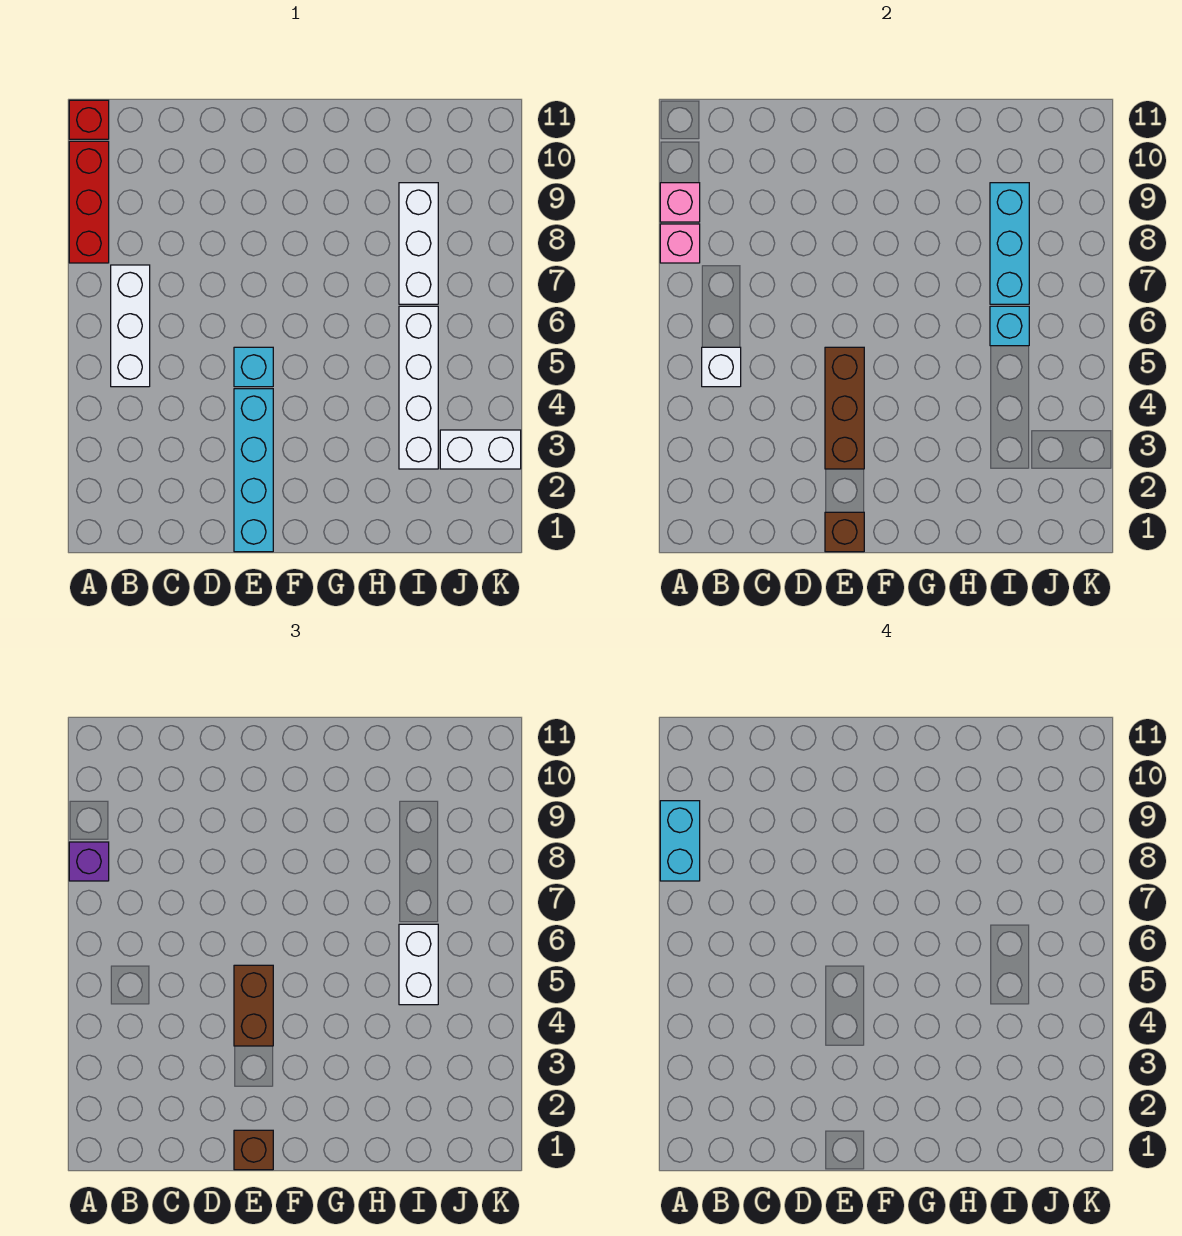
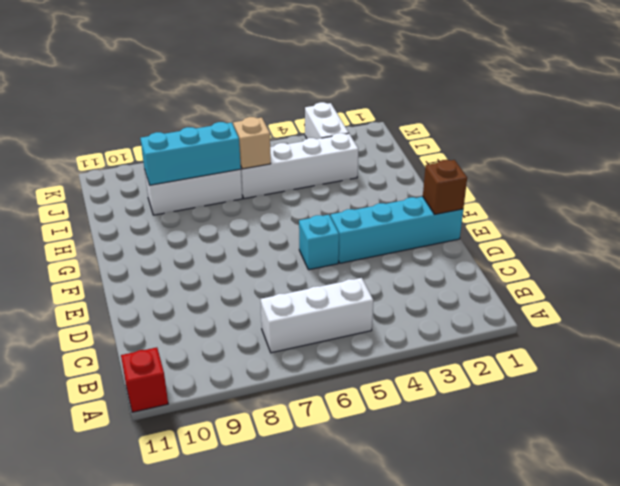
tan 1x1 brick [233,117,271,169] -> cyan 1x1 brick [990,306,1029,346]
none -> red 1x3 brick [69,141,109,263]
none -> pink 1x1 brick [660,224,700,263]
none -> pink 1x1 brick [660,183,700,222]

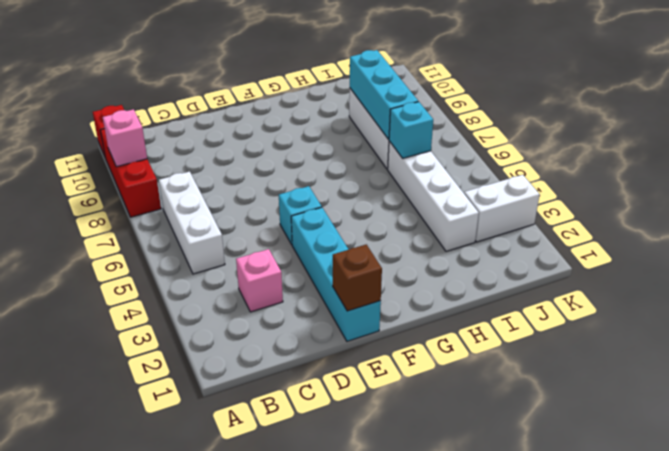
pink 1x1 brick [236,249,283,312] -> pink 1x1 brick moved to [660,224,700,263]
none -> white 1x1 brick [702,347,741,387]
none -> brown 1x3 brick [825,347,864,469]
none -> purple 1x1 brick [69,842,109,881]

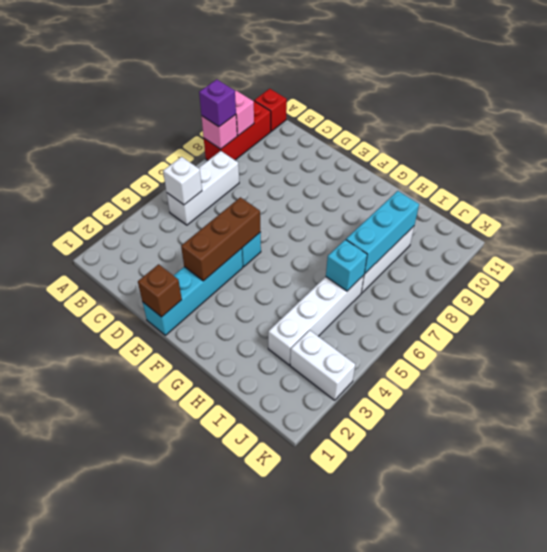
none -> brown 1x1 brick [234,1130,273,1170]
none -> brown 1x2 brick [234,965,273,1046]
none -> white 1x2 brick [399,924,438,1005]

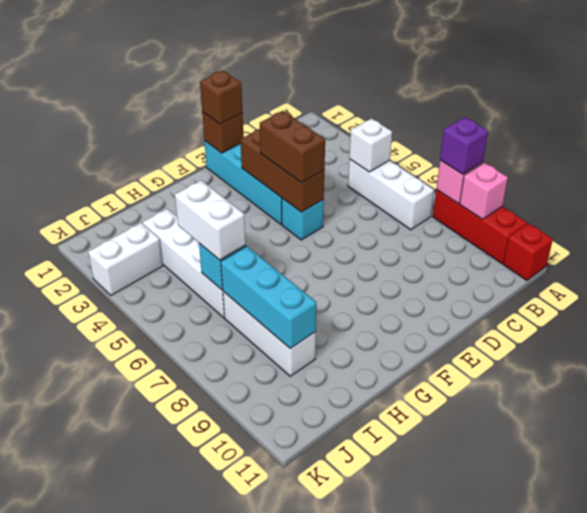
none -> cyan 1x2 brick [660,801,700,881]

